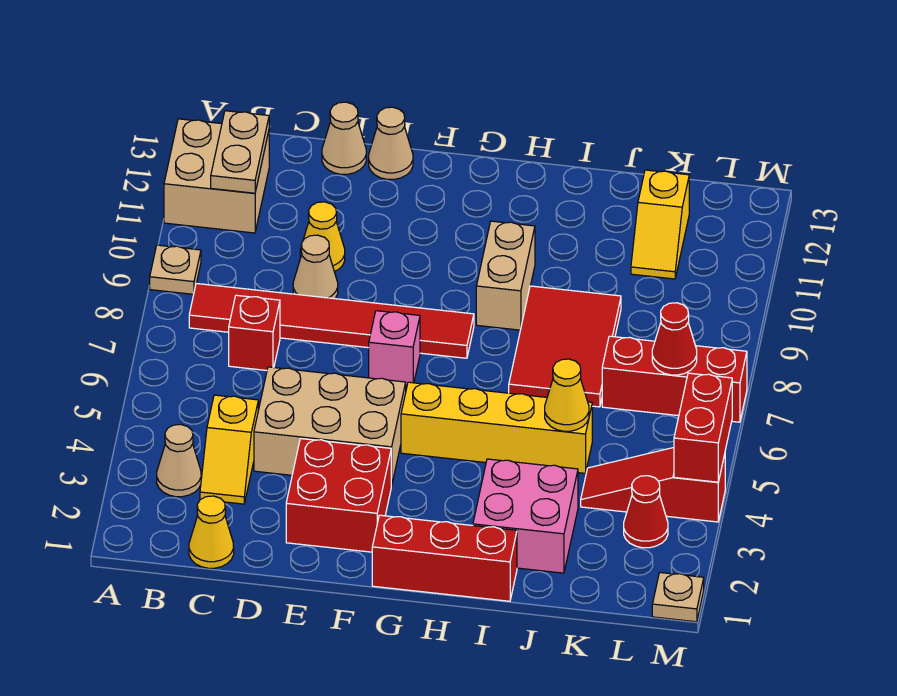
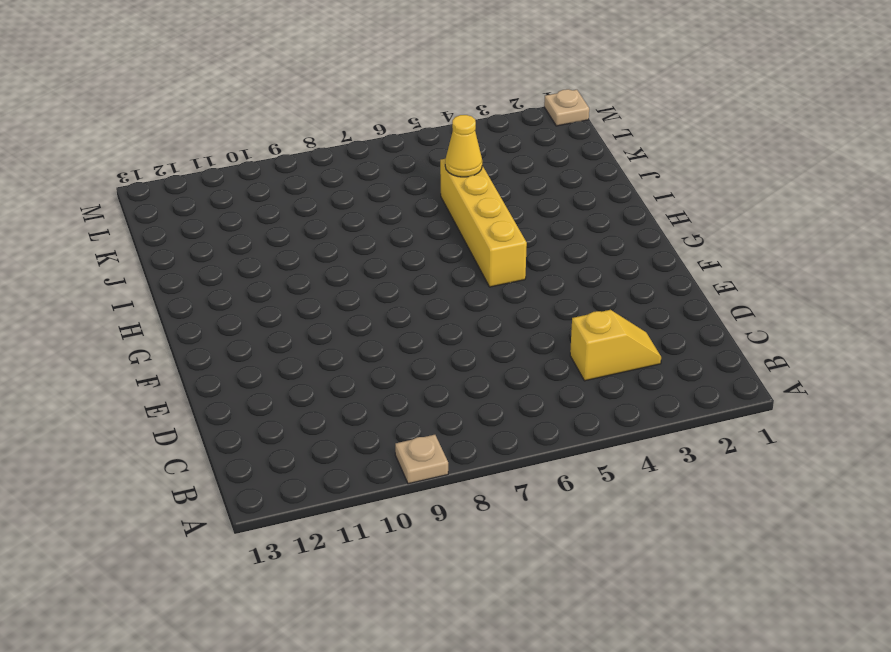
none -> tan 2x2 brick [164,119,269,233]
none -> tan 1x1 cone [157,424,201,497]
none -> red 1x6 tile [189,283,474,358]

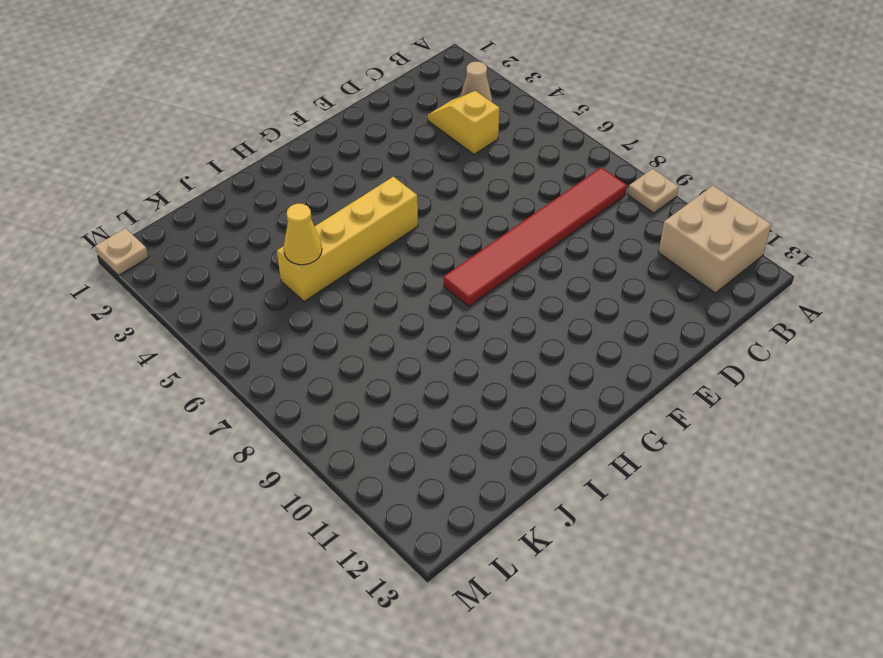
none -> yellow 1x1 cone [189,496,234,568]
none -> red 1x1 brick [229,295,280,370]
none -> tan 2x3 brick [254,367,406,486]

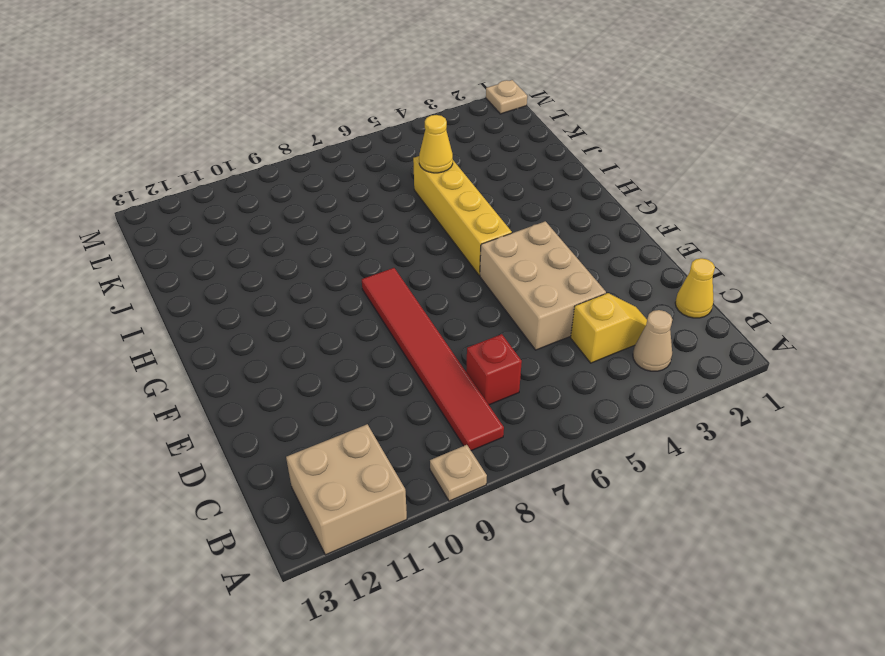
none -> tan 1x1 cone [293,235,338,299]
none -> yellow 1x1 cone [300,202,345,272]
none -> tan 1x1 cone [322,102,366,174]

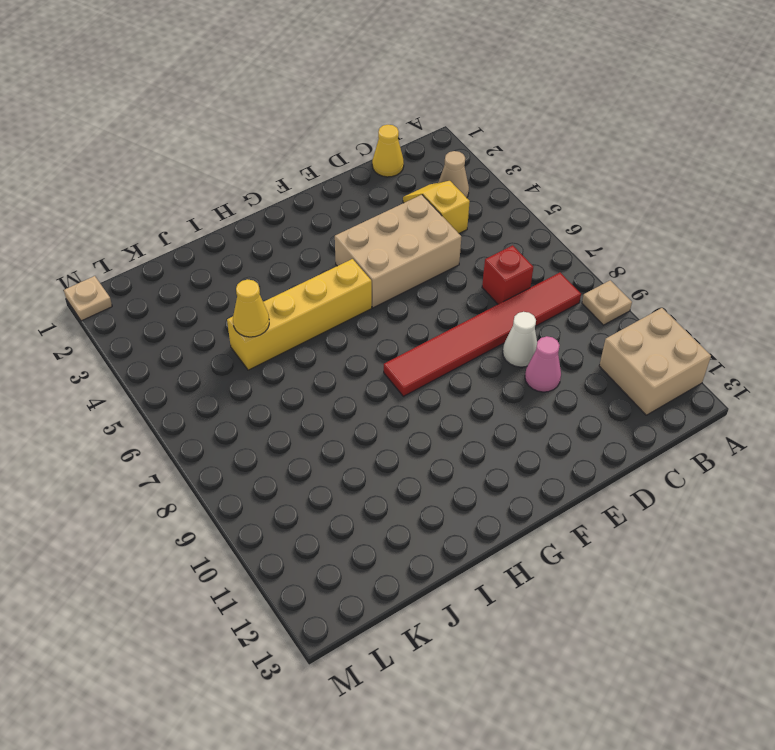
white 1x1 cone [503,312,537,367] -> tan 1x1 cone [293,235,338,299]
pink 1x1 cone [525,336,561,392] -> yellow 1x1 cone [300,202,345,272]
none -> tan 1x1 cone [322,102,366,174]
none -> red 2x2 brick [286,439,391,552]
none -> tan 1x1 cone [369,107,413,179]

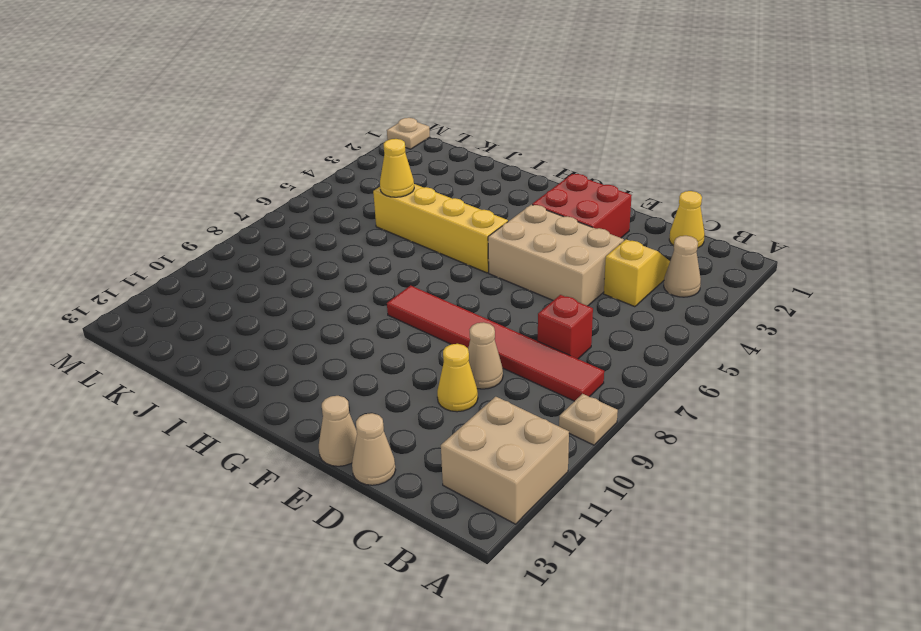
none -> pink 1x1 brick [369,311,420,386]
none -> red 1x3 brick [372,515,517,601]
none -> tan 1x2 brick [476,221,535,330]

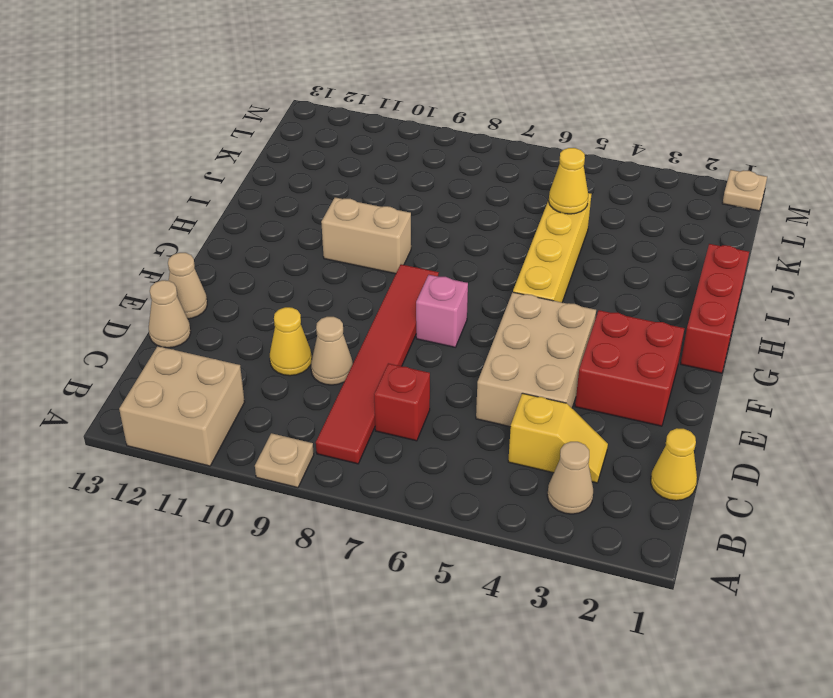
none -> pink 2x2 brick [473,459,578,573]
none -> red 2x3 tile [509,286,621,407]
none -> red 1x3 slope [581,448,725,522]

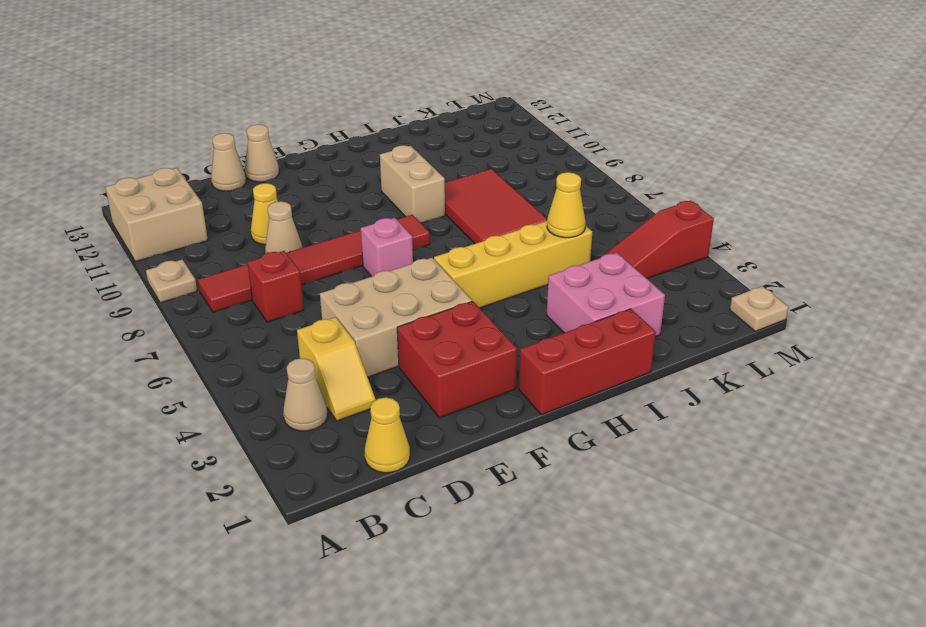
none -> red 1x3 brick [602,336,747,422]
none -> yellow 1x2 slope [631,170,689,279]
none -> red 1x1 cone [624,476,668,548]

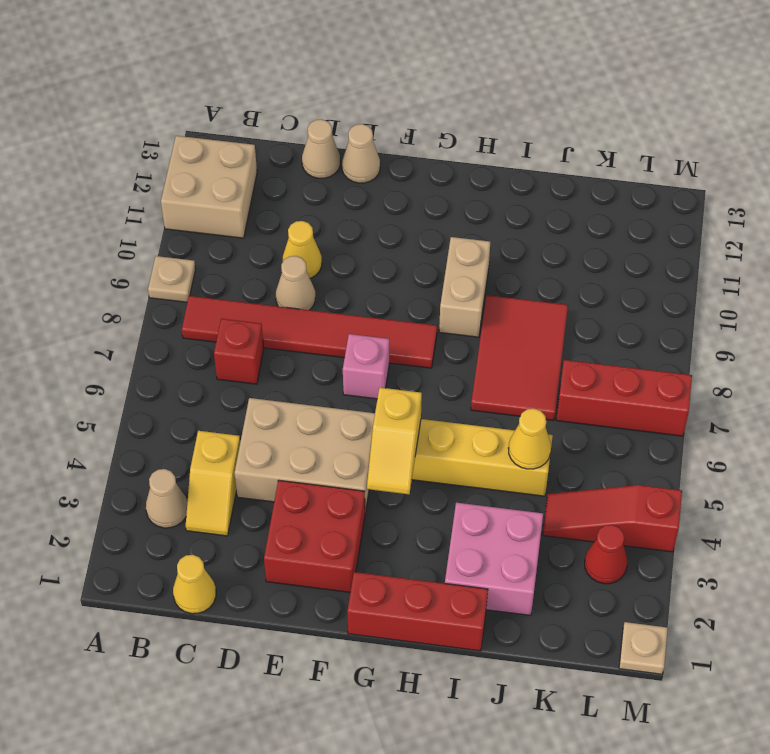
yellow 1x2 slope [367,388,422,494] -> yellow 1x2 slope moved to [631,170,689,279]
none -> tan 1x2 plate [211,111,269,193]
none -> red 1x1 cone [652,303,697,375]
none -> red 1x2 brick [674,373,732,482]

